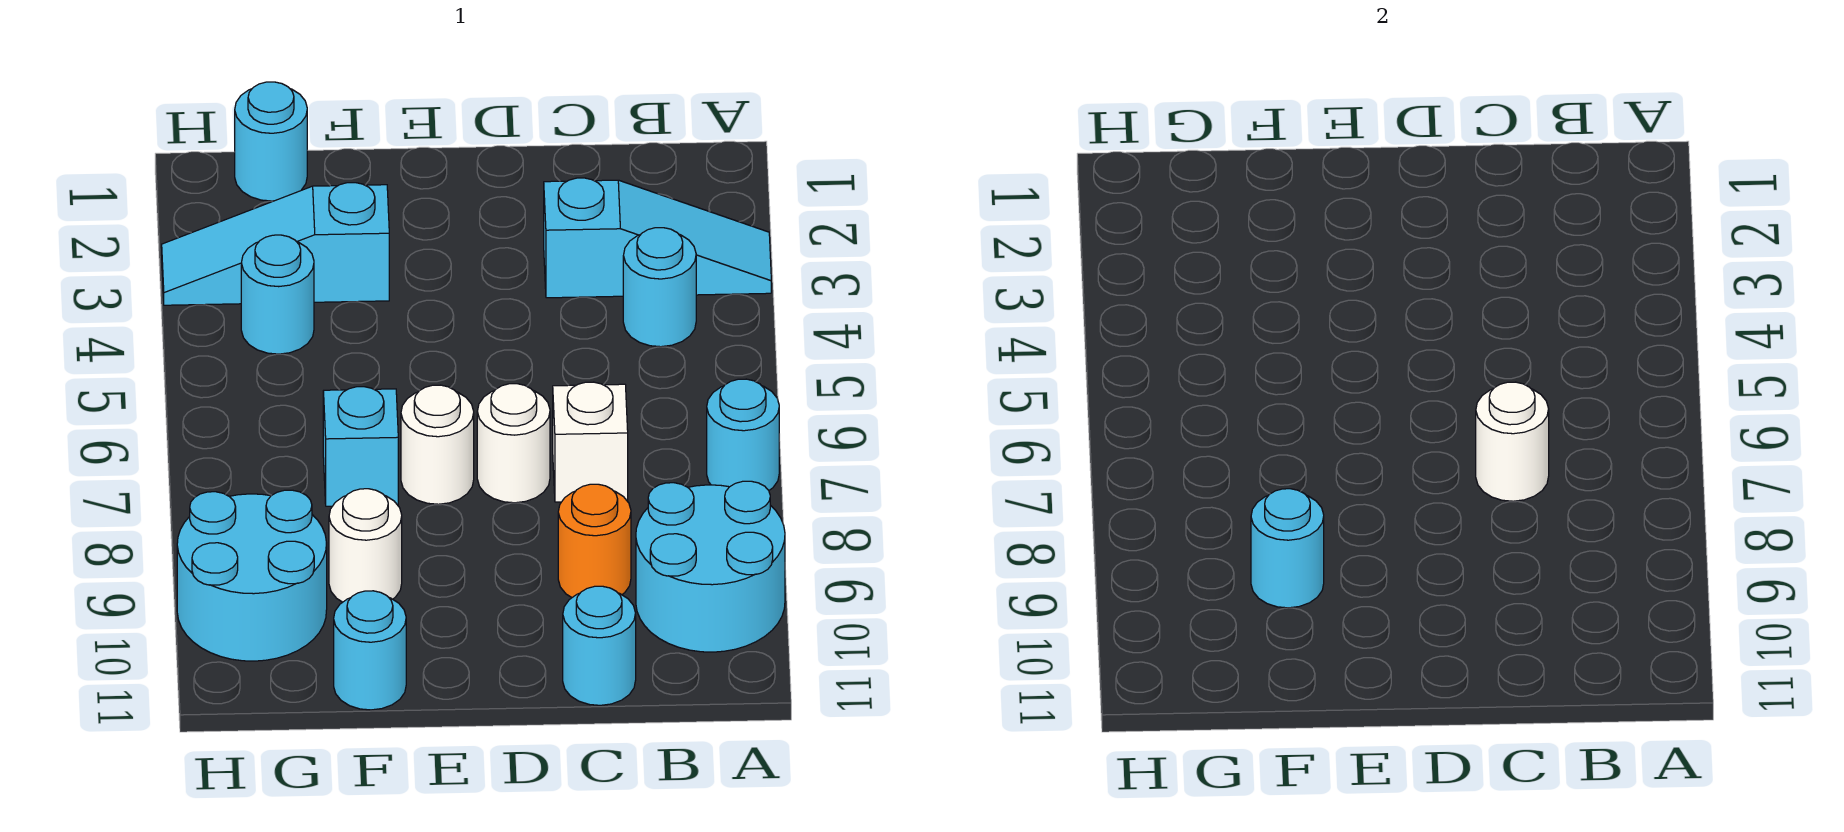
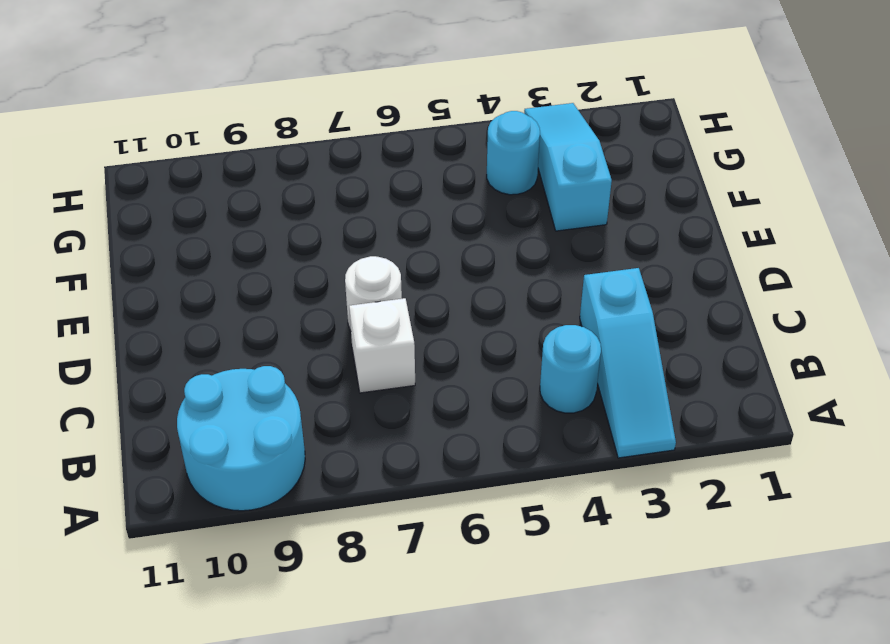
none -> cyan 1x1 round brick [707,379,779,490]
none -> orange 1x1 round brick [558,484,631,597]
none -> cyan 1x1 round brick [563,586,636,705]

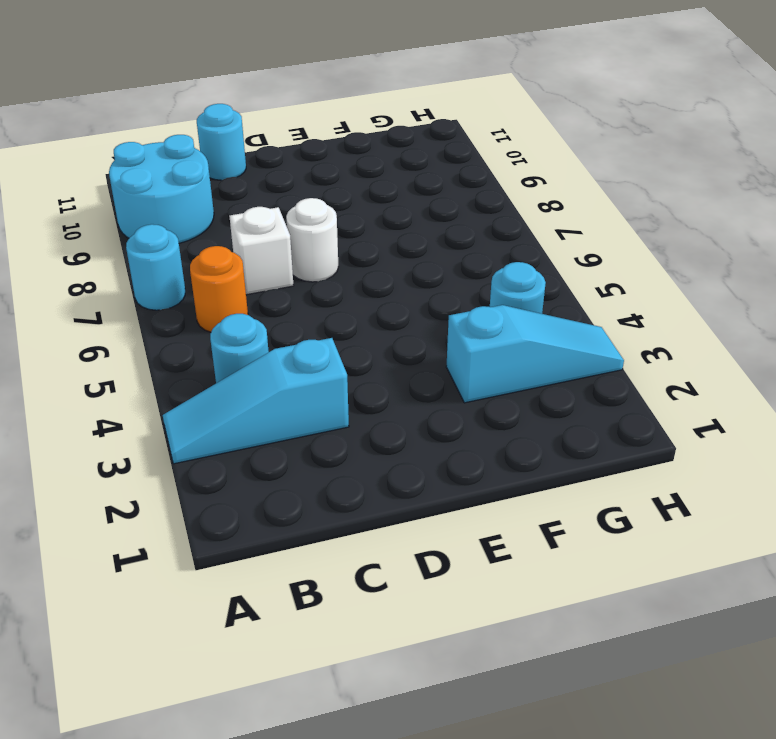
orange 1x1 round brick [190,246,248,332] -> orange 1x1 round brick moved to [558,484,631,597]
none -> white 1x1 round brick [401,385,474,504]
none -> cyan 1x1 brick [323,387,398,506]
none -> white 1x1 round brick [329,489,402,602]

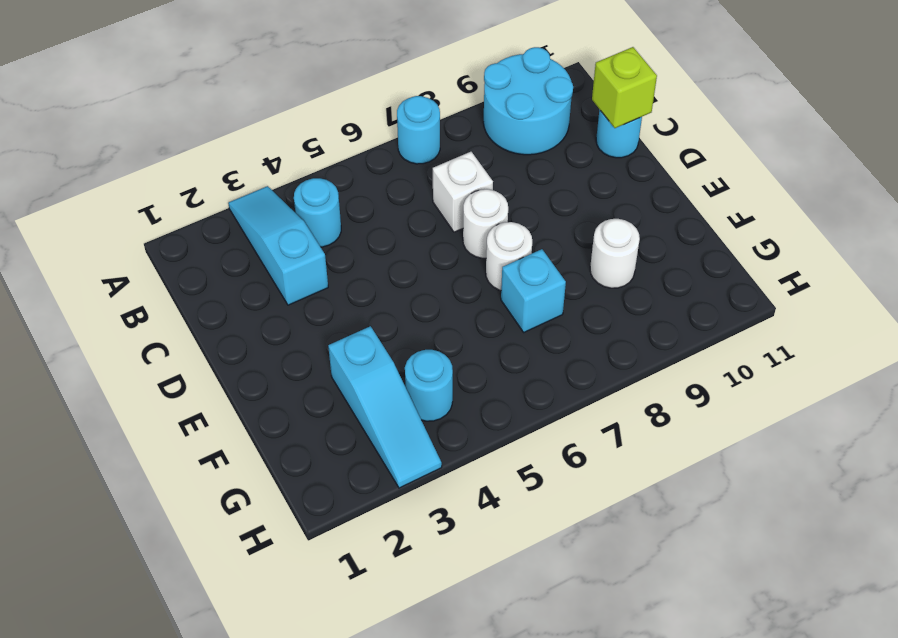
lime 1x1 brick [592,47,657,128] -> none
none -> orange 1x1 round brick [558,484,631,597]
none -> cyan 1x1 round brick [334,591,406,710]
none -> cyan 1x1 round brick [235,82,307,201]

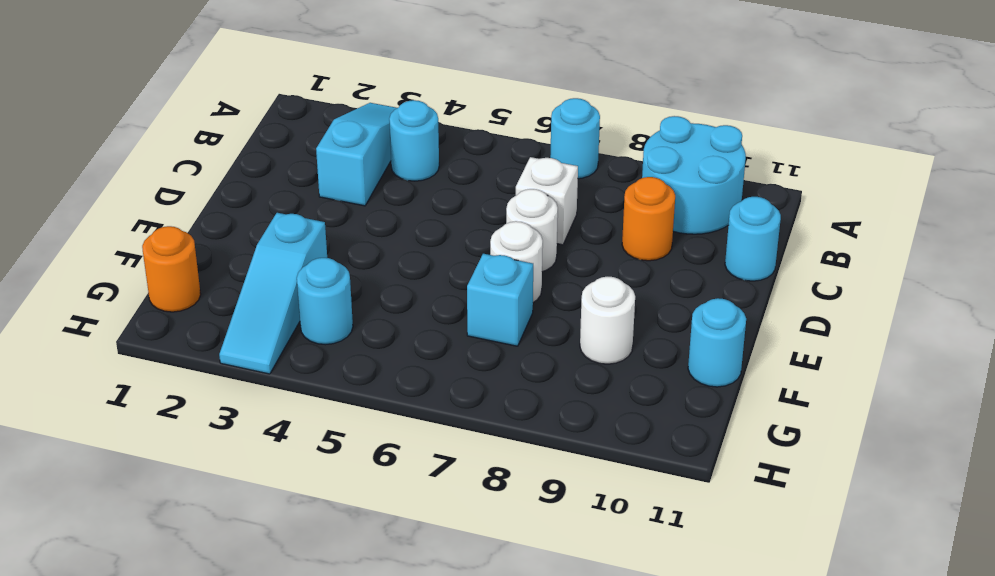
orange 1x1 round brick [142,226,201,312] -> cyan 1x1 round brick [235,82,307,201]
none -> cyan 2x2 round brick [177,490,327,661]
none -> white 1x1 round brick [1476,382,1549,501]
none -> cyan 1x1 round brick [1251,489,1324,608]

